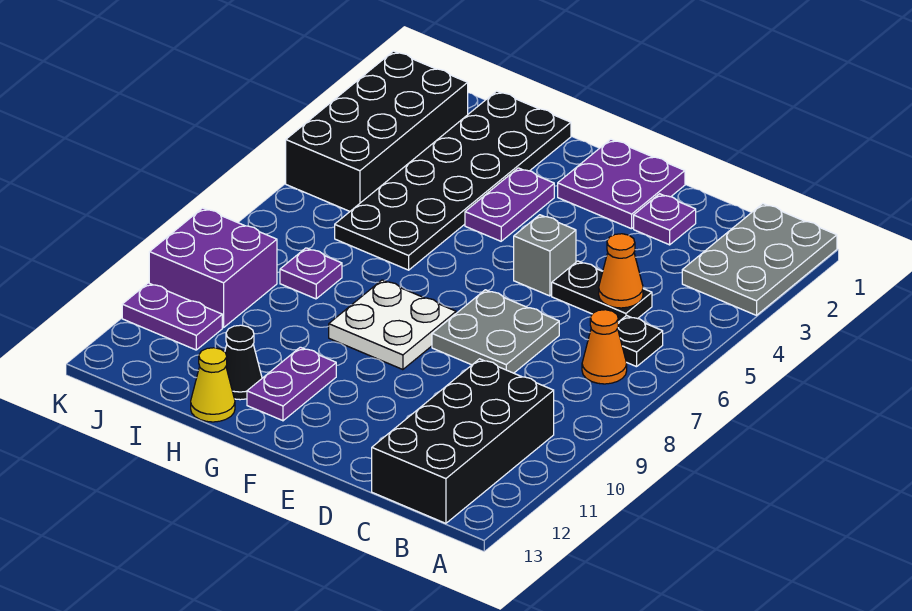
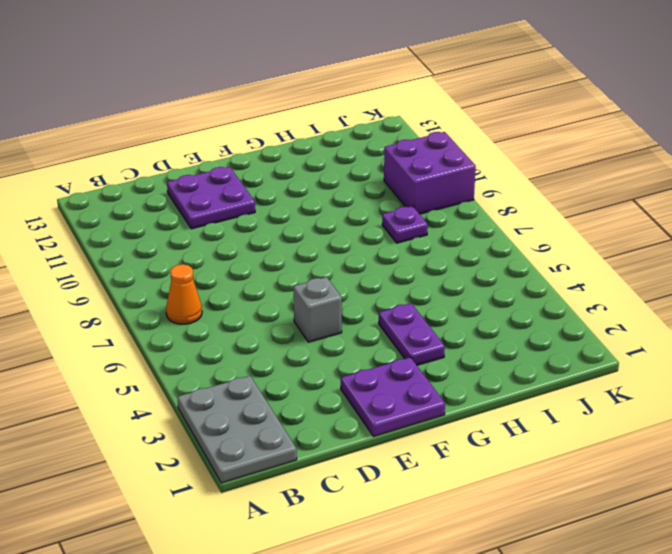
purple 2x2 plate [167,167,255,229] -> none
none -> black 1x1 plate [618,316,663,367]
none -> black 2x4 brick [372,359,554,523]
none -> black 1x2 plate [552,261,652,322]

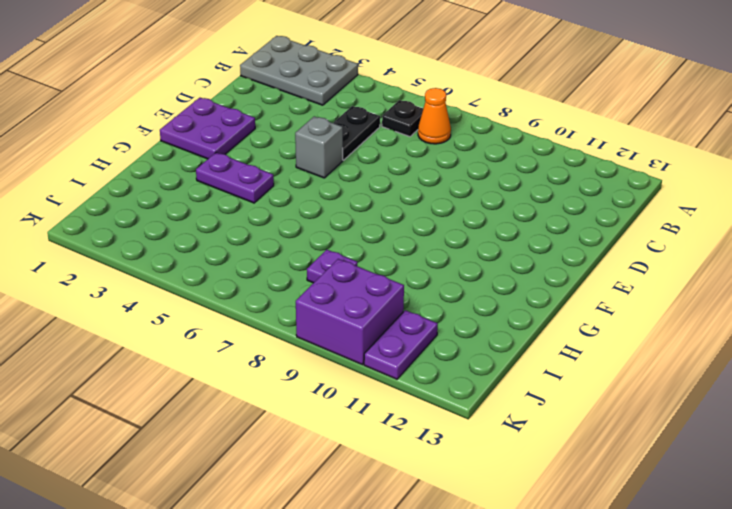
none -> black 2x4 brick [372,359,554,523]
none -> purple 1x1 plate [634,194,696,245]
none -> grey 2x2 plate [432,290,559,373]

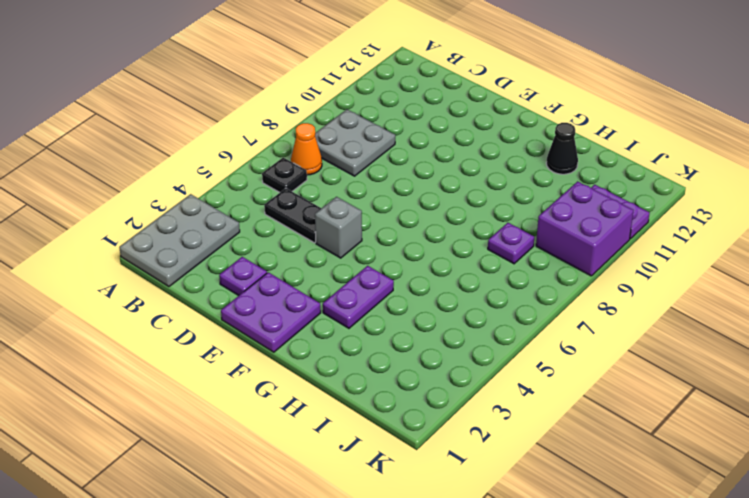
grey 2x2 plate [315,110,395,176] -> grey 2x2 plate moved to [432,290,559,373]
none -> black 2x4 brick [372,359,554,523]
none -> white 2x2 plate [329,280,456,370]
none -> purple 1x2 plate [247,347,336,421]

